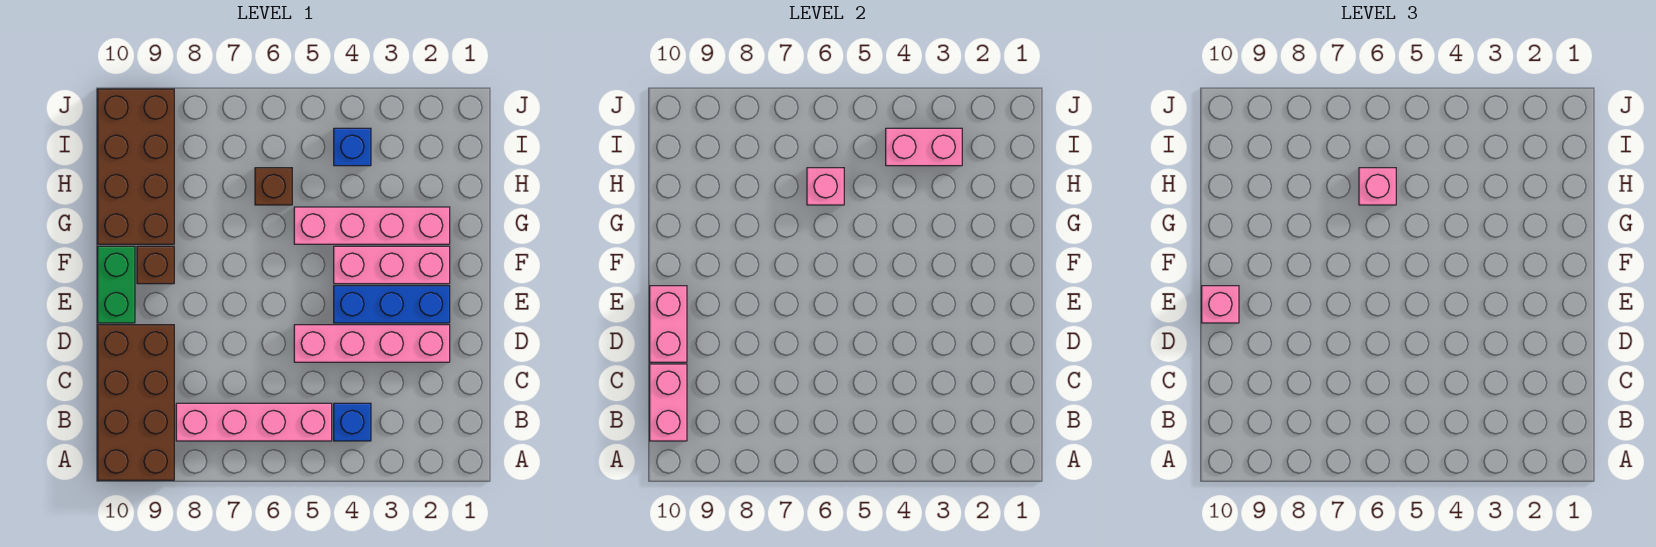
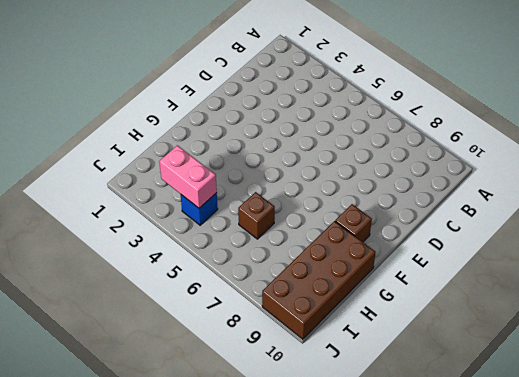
none -> brown 2x4 brick [98,325,174,480]
none -> blue 1x1 brick [334,403,371,441]
none -> pink 1x4 brick [176,403,332,441]

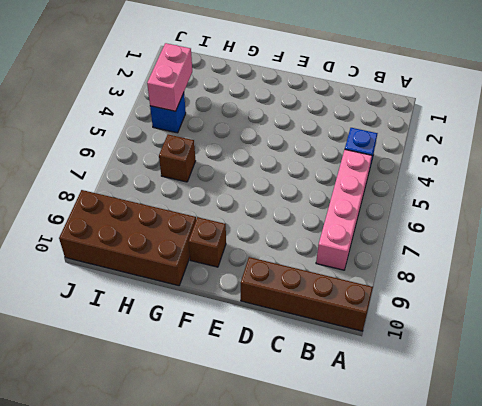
brown 1x4 brick [241,257,373,331] -> brown 2x4 brick [98,325,174,480]
none -> pink 1x4 brick [294,325,450,362]
none -> blue 1x3 brick [334,286,450,323]
none -> green 1x2 brick [98,246,135,323]

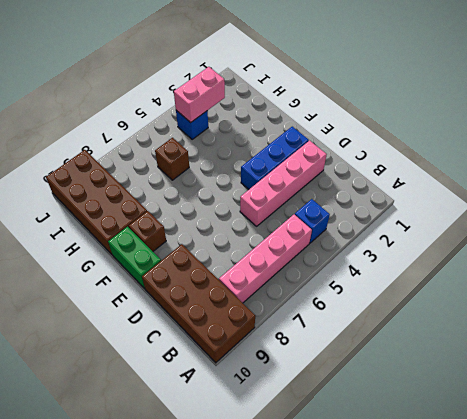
none -> pink 1x3 brick [334,246,450,284]
none -> pink 1x4 brick [294,207,450,244]
none -> pink 1x2 brick [650,364,687,441]

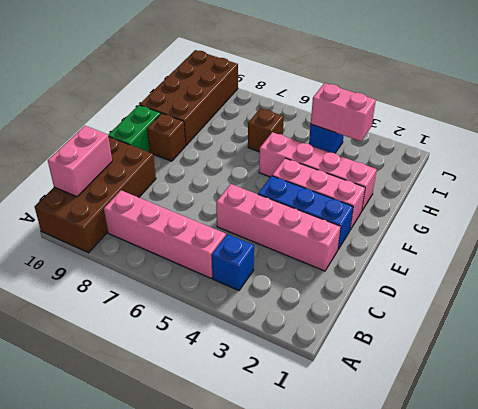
none -> pink 1x2 brick [650,286,687,362]
none -> pink 1x1 brick [807,168,844,205]
none -> pink 1x1 brick [1202,286,1239,323]

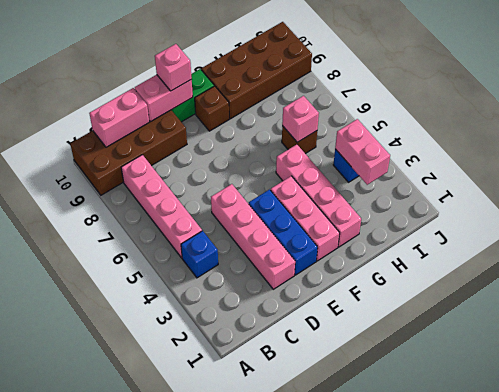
none -> pink 1x1 brick [1359,168,1396,205]

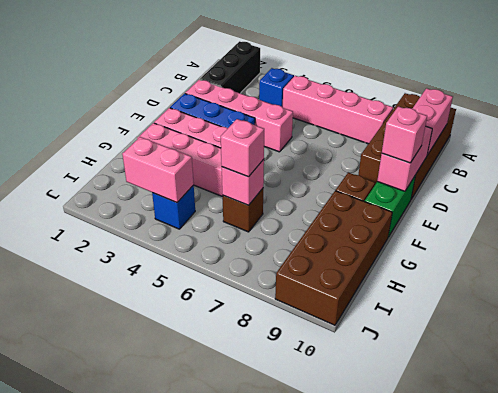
black 1x3 brick [200,41,260,93] -> none

